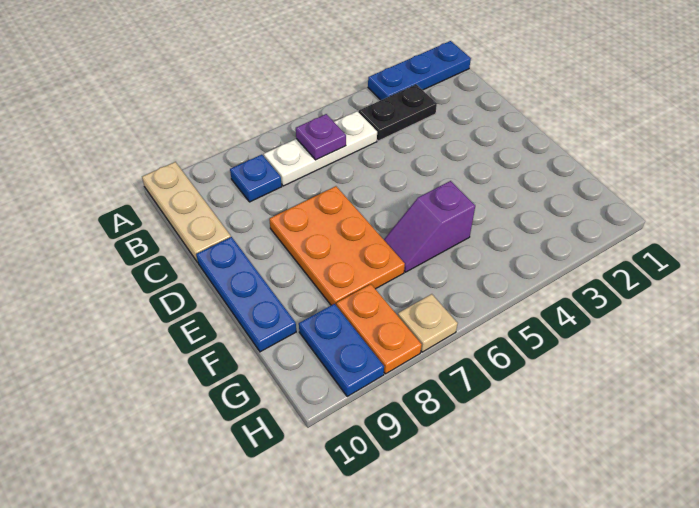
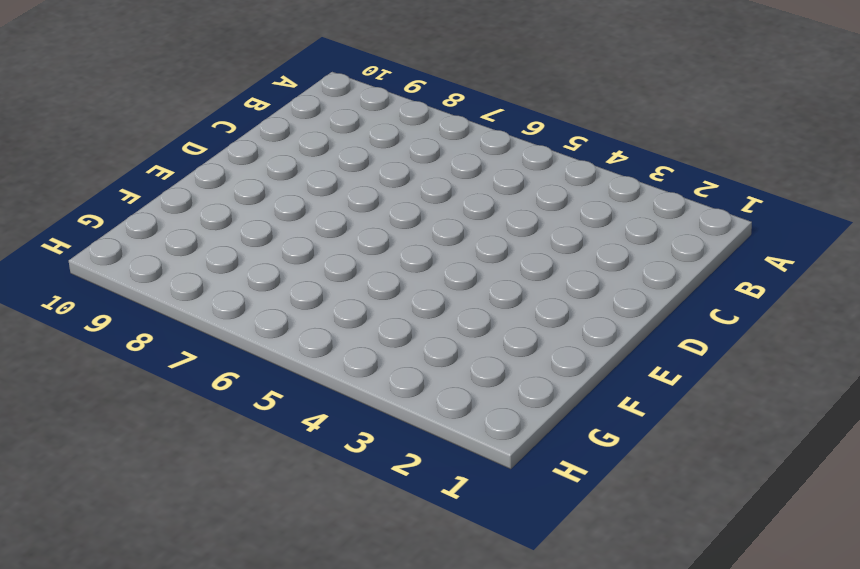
none -> blue 1x3 plate [368,41,471,100]
none -> tan 1x3 plate [142,162,231,262]
none -> black 1x2 plate [359,84,437,141]

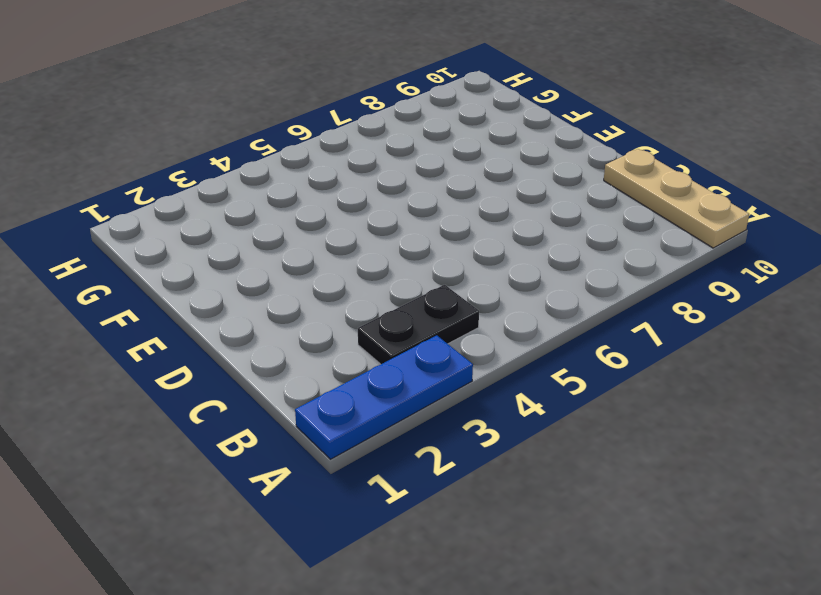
none -> white 1x3 plate [264,111,377,186]
none -> blue 1x1 plate [230,155,282,202]
none -> orange 2x3 plate [269,186,405,305]

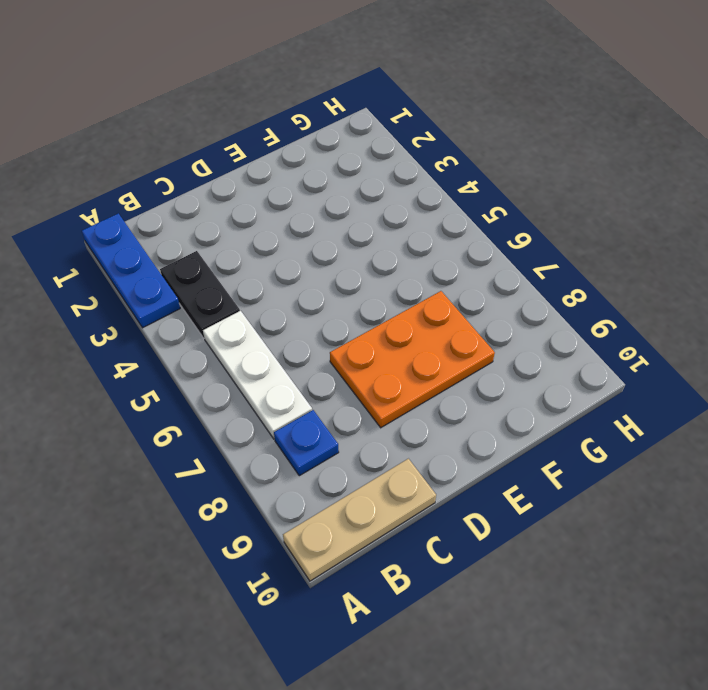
none -> blue 1x3 plate [196,237,296,352]
none -> purple 1x2 slope [384,181,475,272]
none -> orange 1x2 plate [336,284,422,374]

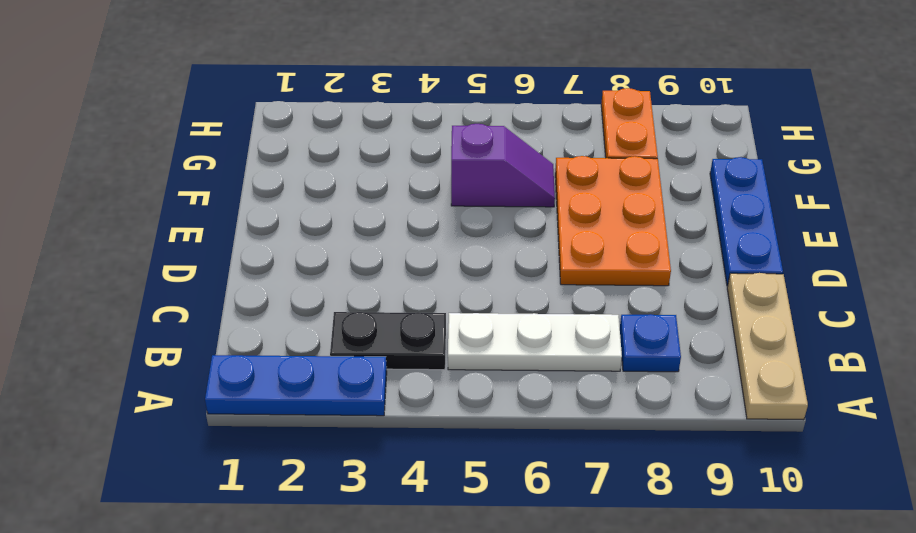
none -> blue 1x2 plate [299,304,384,396]
none -> tan 1x1 plate [398,294,458,352]
none -> purple 1x1 plate [296,114,346,160]

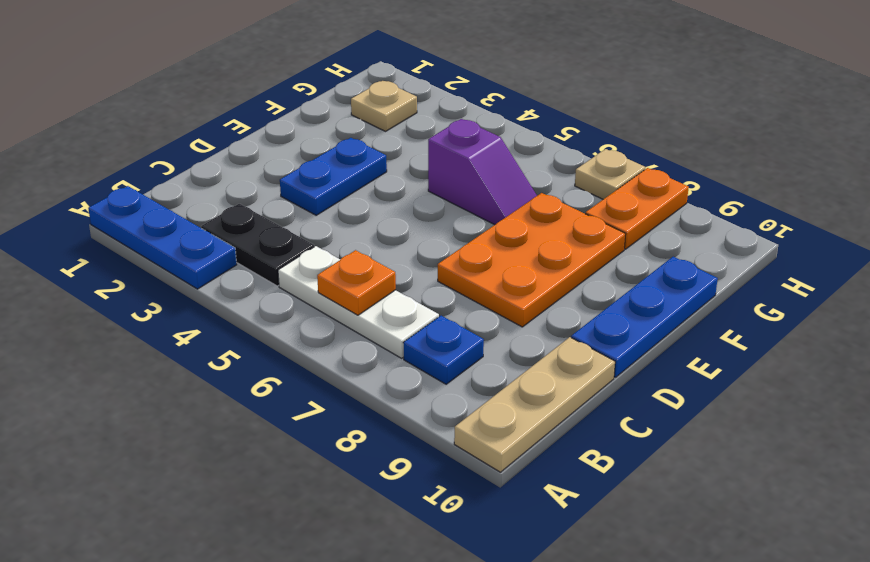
orange 1x1 plate [317,250,396,315] -> purple 1x1 plate [296,114,346,160]
blue 1x2 plate [280,138,387,215] -> blue 1x2 plate moved to [299,304,384,396]
tan 1x1 plate [351,81,417,131] -> none

